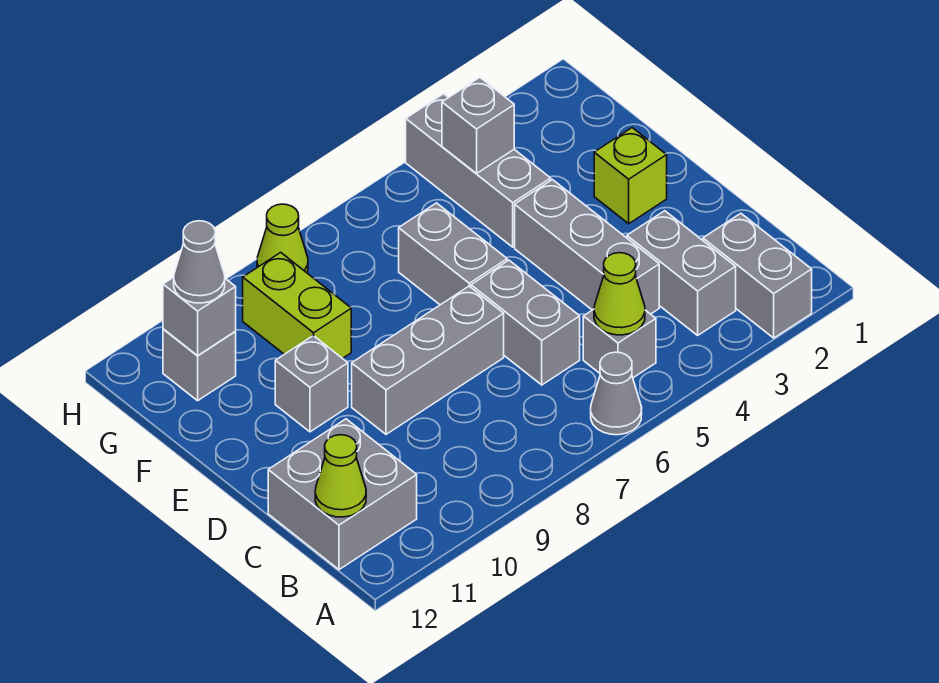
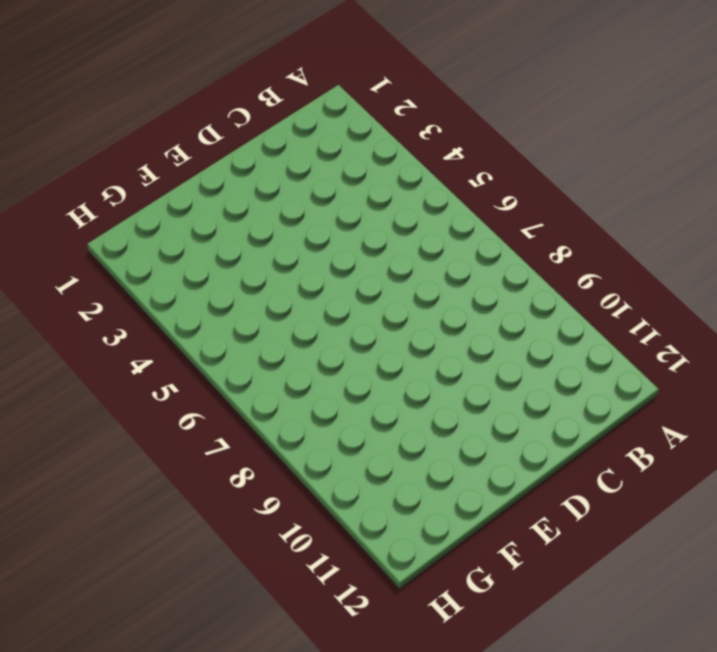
none -> grey 1x2 brick [703,213,812,338]
none -> grey 1x1 cone [591,352,642,435]
none -> grey 1x2 brick [627,211,736,335]

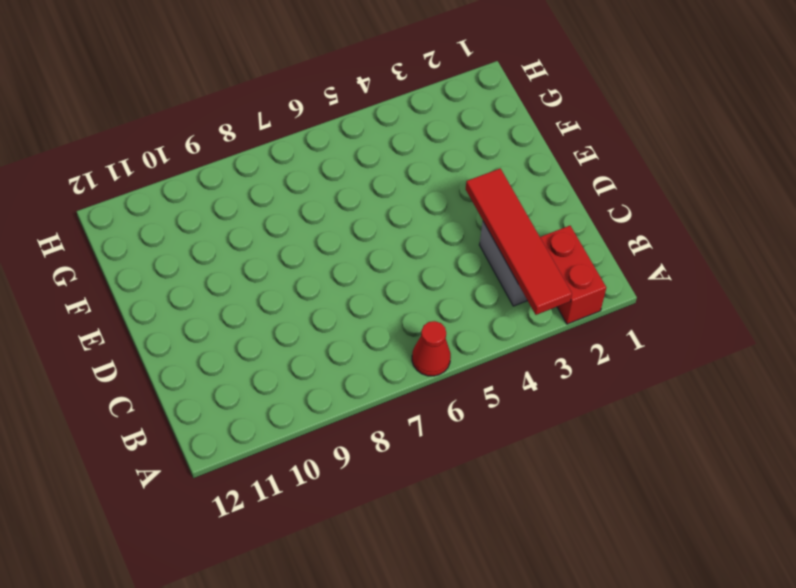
red 1x2 brick [540,226,606,324] -> grey 1x2 brick [703,213,812,338]
red 1x4 tile [466,168,572,315] -> none
red 1x1 cone [412,321,451,376] -> grey 1x1 cone [591,352,642,435]
none -> grey 1x1 brick [583,309,656,378]
none -> grey 2x2 brick [268,419,417,570]
none -> grey 1x3 brick [515,180,659,314]

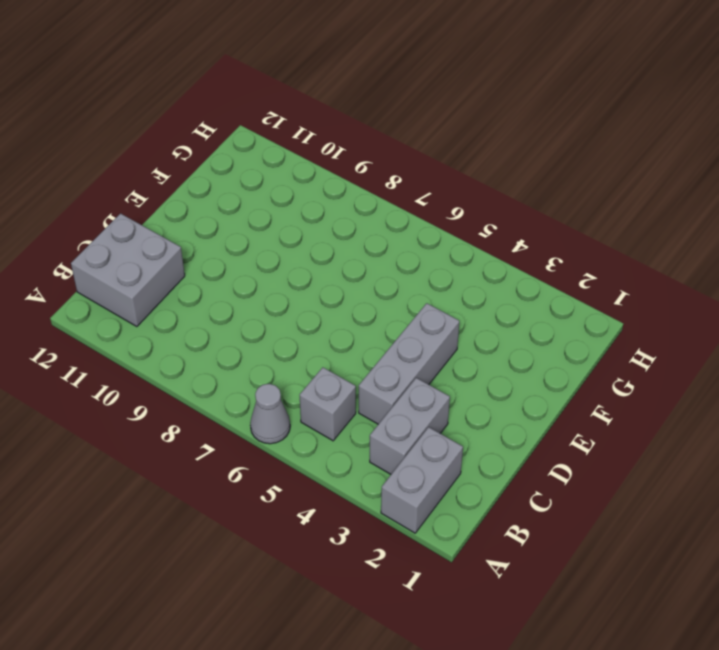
none -> grey 1x2 brick [471,260,580,385]
none -> grey 1x3 brick [352,286,504,434]
none -> lime 1x1 brick [594,128,667,224]

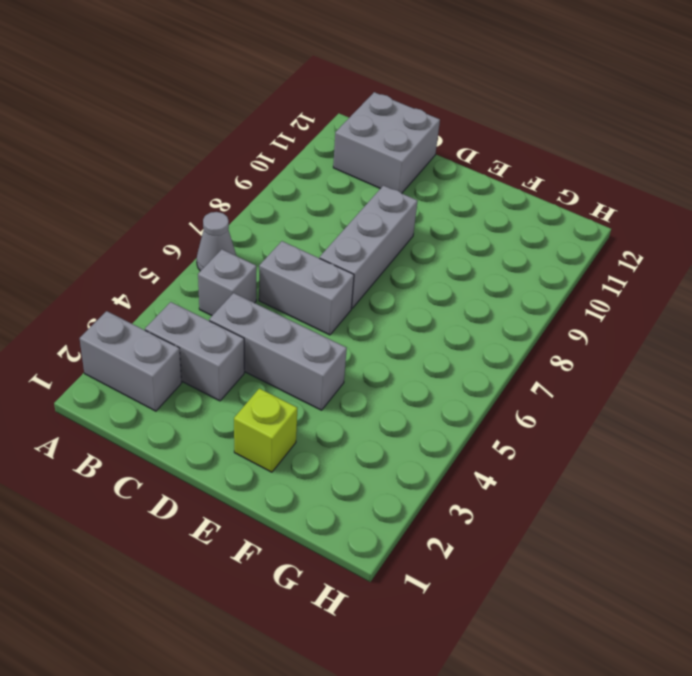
none -> grey 1x2 brick [399,203,507,305]
none -> grey 1x1 brick [275,336,348,432]
none -> grey 1x3 brick [406,94,551,247]

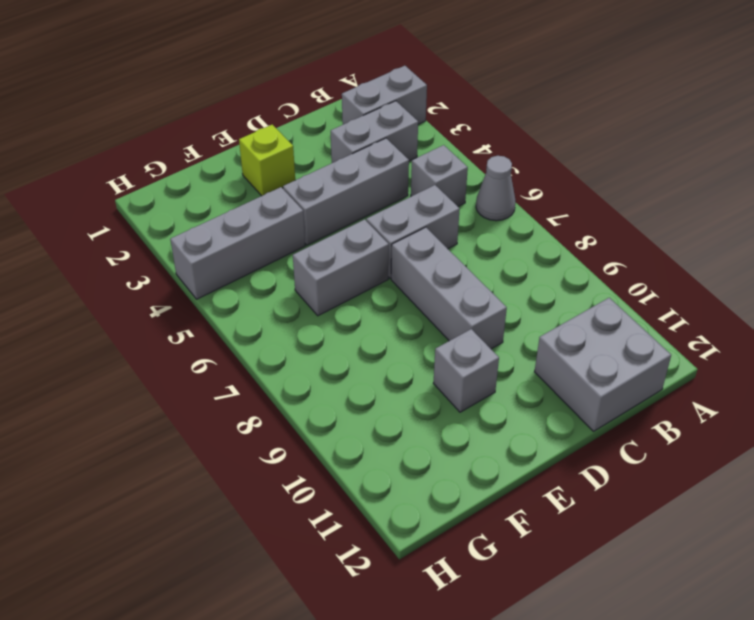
none -> lime 1x2 brick [243,252,351,358]
none -> grey 1x1 brick [163,329,236,401]
none -> lime 1x1 cone [257,204,308,273]

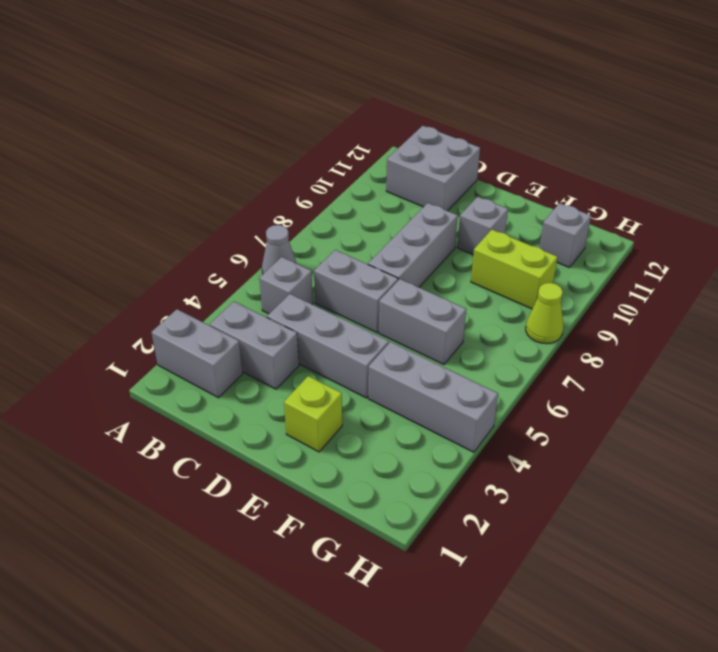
none -> lime 1x1 cone [594,253,645,335]
none -> lime 1x1 cone [315,435,366,517]
none -> grey 1x1 brick [442,78,514,174]

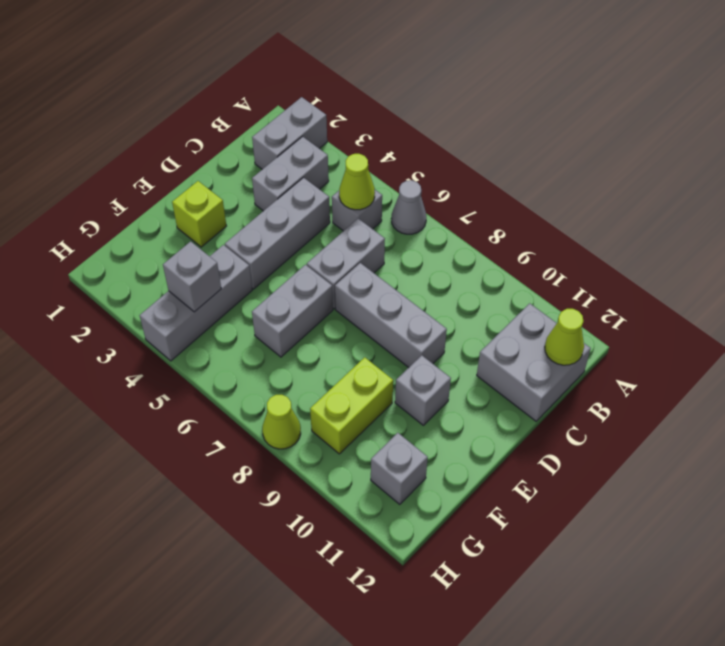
none -> grey 1x1 brick [163,277,236,356]
none -> grey 1x1 cone [174,221,225,303]

